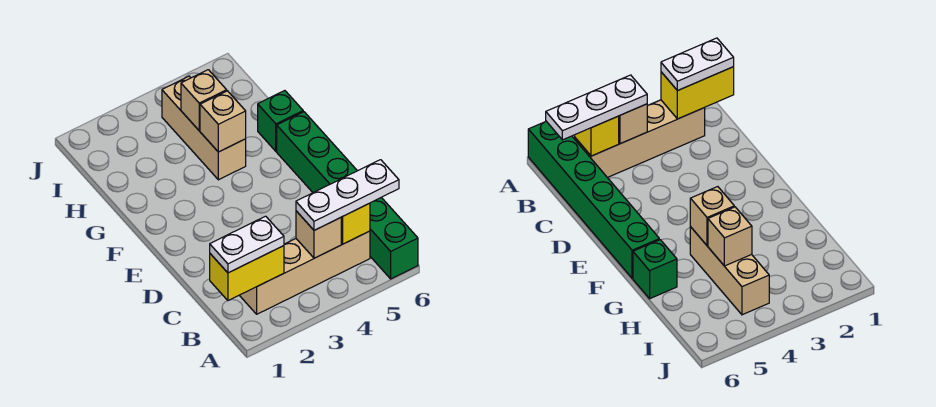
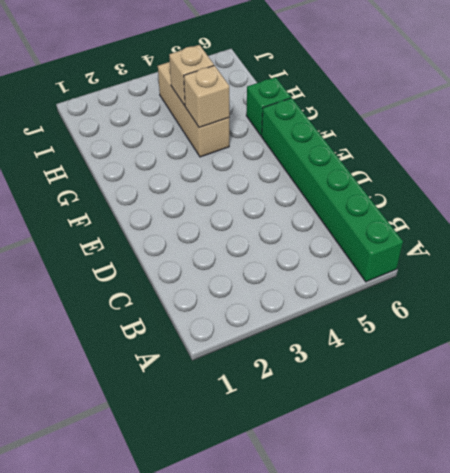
none -> tan 1x4 brick [239,231,370,314]
none -> yellow 1x2 brick [210,246,284,301]

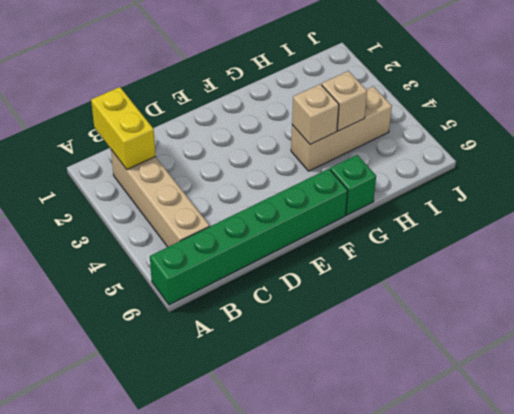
none -> tan 1x1 brick [296,211,341,258]
none -> yellow 1x1 brick [341,203,370,244]

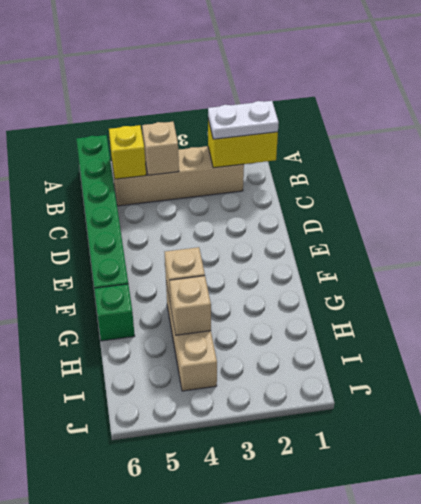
none -> white 1x3 plate [296,160,399,230]

